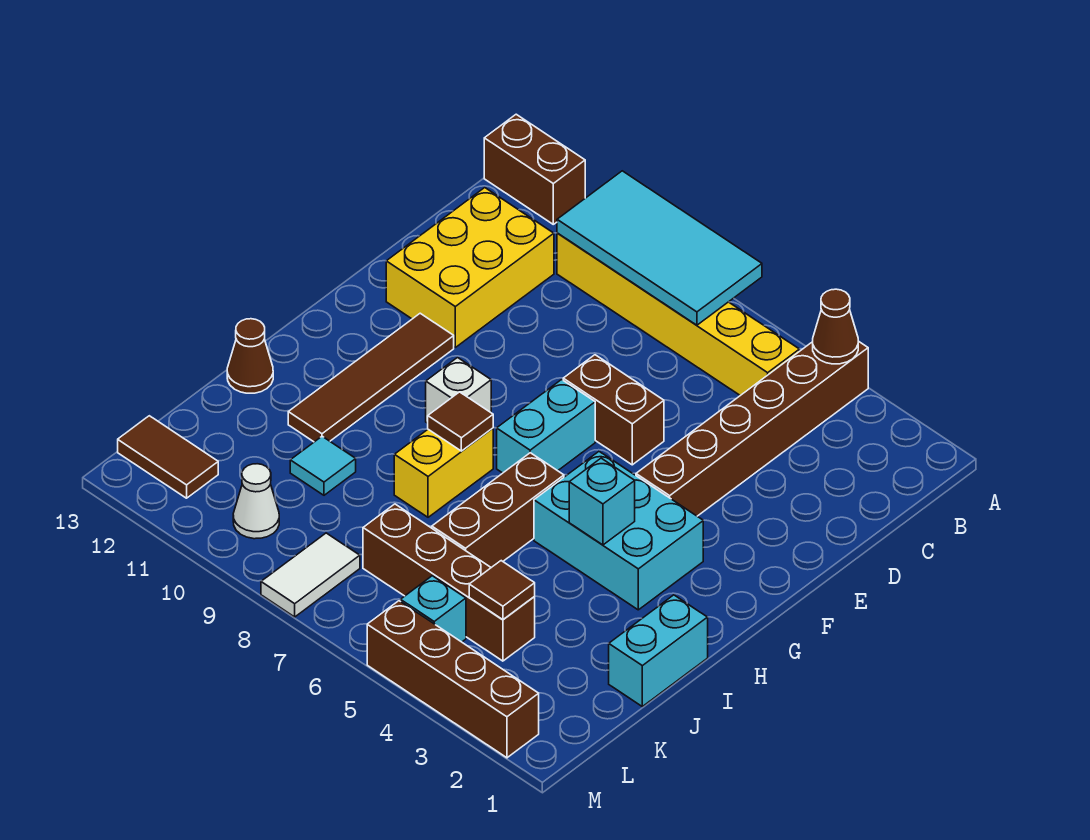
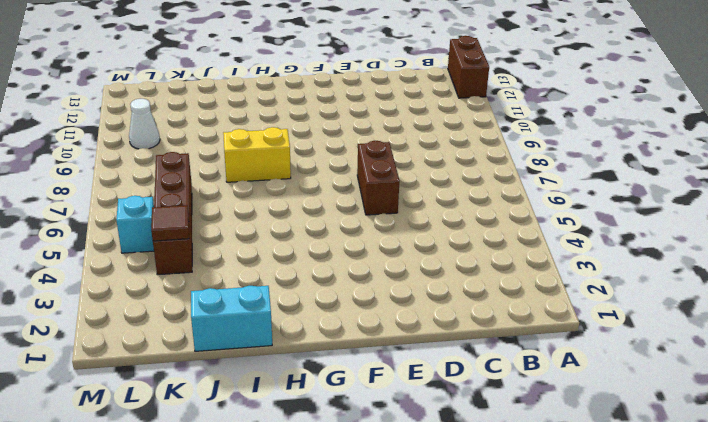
none -> brown 1x6 brick [636,341,868,516]
none -> yellow 1x6 brick [557,233,799,395]
none -> yellow 2x3 brick [386,188,554,347]

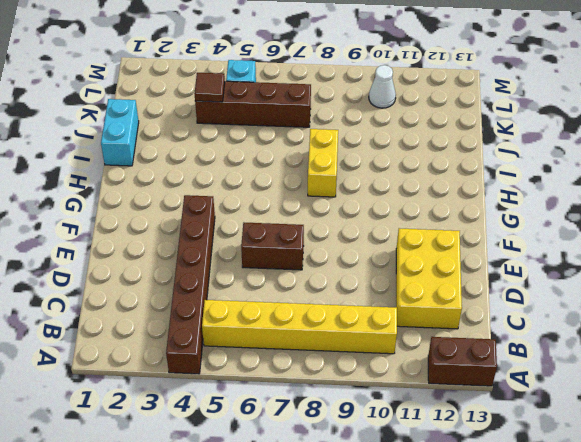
none -> cyan 1x2 brick [497,380,595,473]
none -> brown 1x4 tile [288,313,454,442]
none -> cyan 2x3 brick [534,452,703,610]

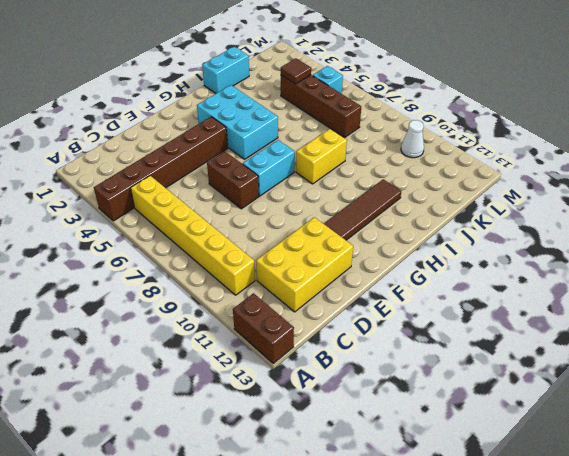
none -> white 1x1 brick [426,358,491,423]
none -> brown 1x3 brick [432,453,564,567]
none -> brown 1x1 cone [227,319,273,393]

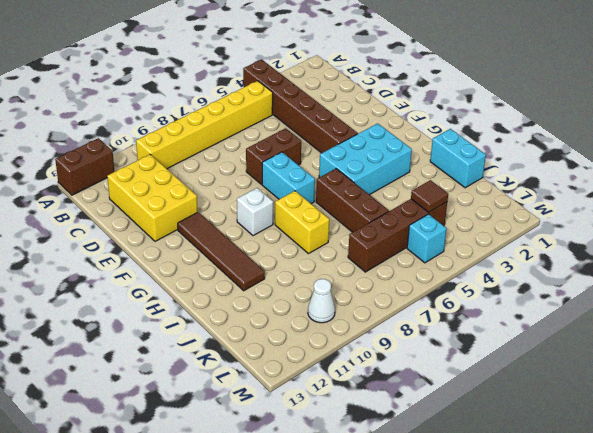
none -> brown 1x1 cone [227,319,273,393]
none -> cyan 1x1 tile [290,436,356,495]
none -> white 1x2 tile [261,533,360,617]

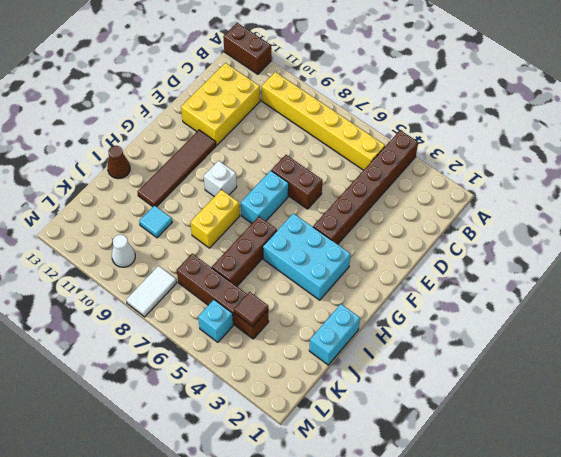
none -> brown 1x2 tile [118,416,218,498]
none -> brown 1x4 brick [367,601,539,758]
none -> brown 1x1 cone [813,289,858,364]

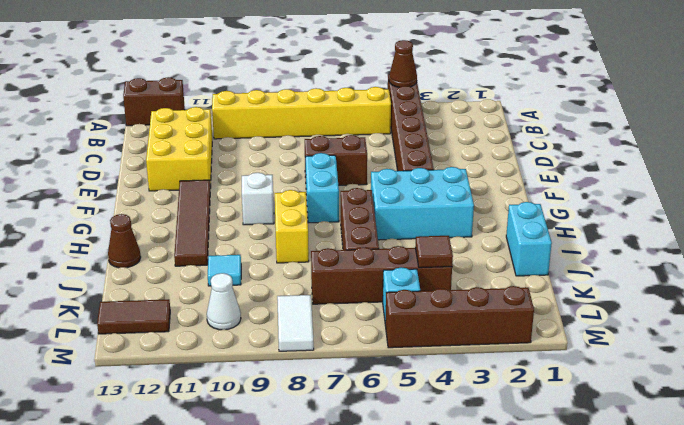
none -> cyan 2x4 tile [557,171,762,325]
none -> cyan 1x1 brick [569,458,635,545]
none -> brown 1x1 tile [428,392,493,451]

